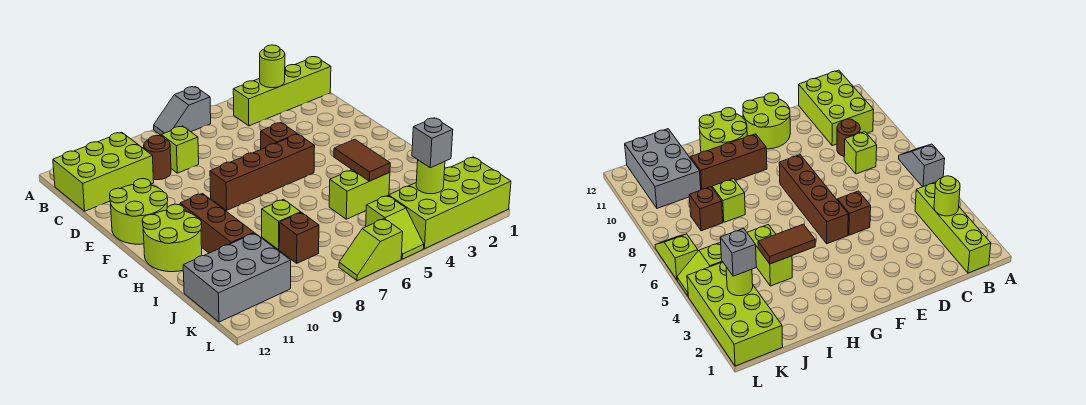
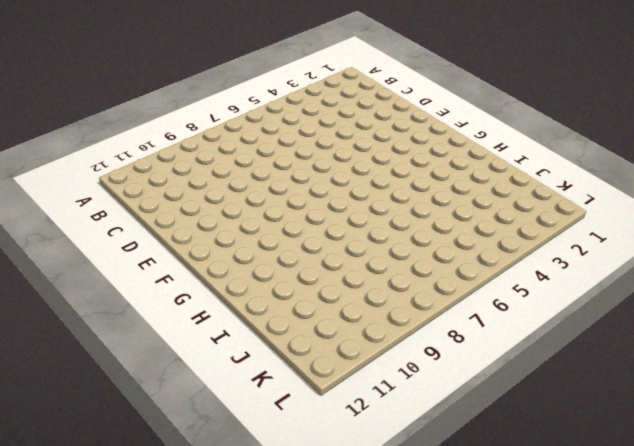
none -> grey 1x2 slope [154,87,211,135]
none -> lime 1x4 brick [233,57,331,126]
none -> lime 2x3 brick [53,132,154,211]

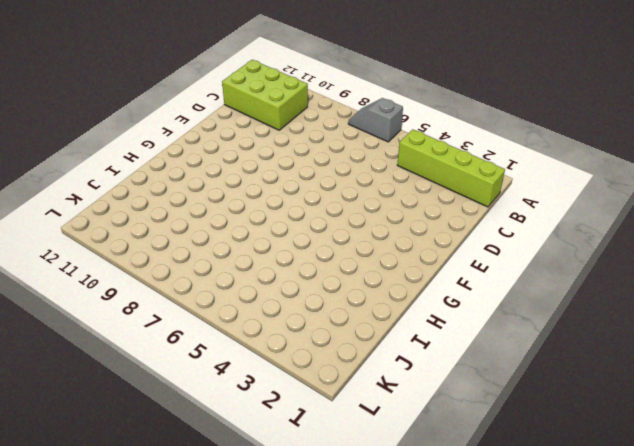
none -> lime 1x1 brick [161,126,199,173]
none -> brown 1x1 round brick [144,136,171,180]
none -> brown 1x1 brick [261,123,297,149]

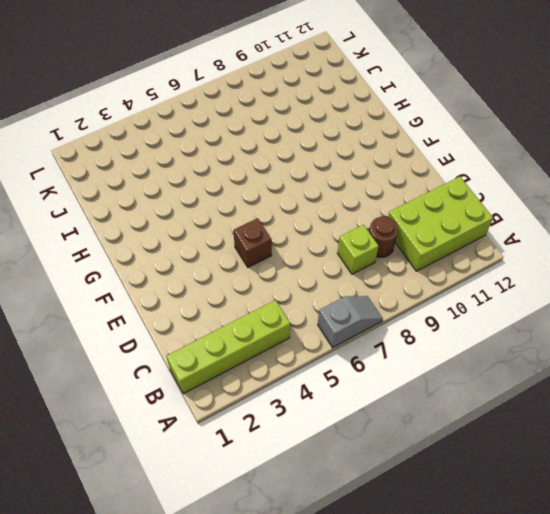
none -> lime 2x2 round brick [110,179,168,244]
none -> brown 1x4 brick [210,134,315,210]
none -> brown 1x3 brick [180,194,254,253]

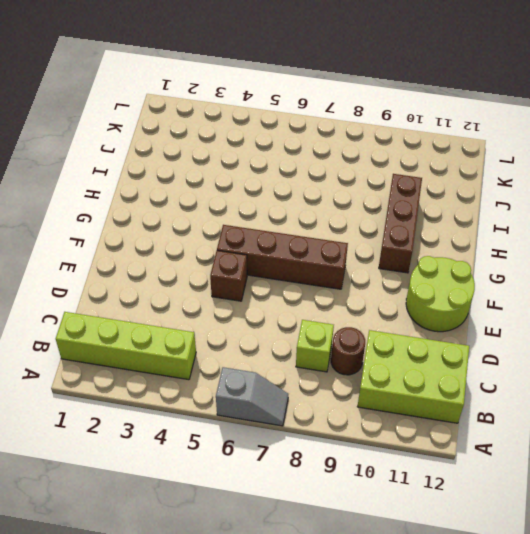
none -> lime 2x2 round brick [142,204,202,272]
none -> lime 1x2 brick [329,170,390,219]
none -> lime 1x1 brick [262,199,301,250]

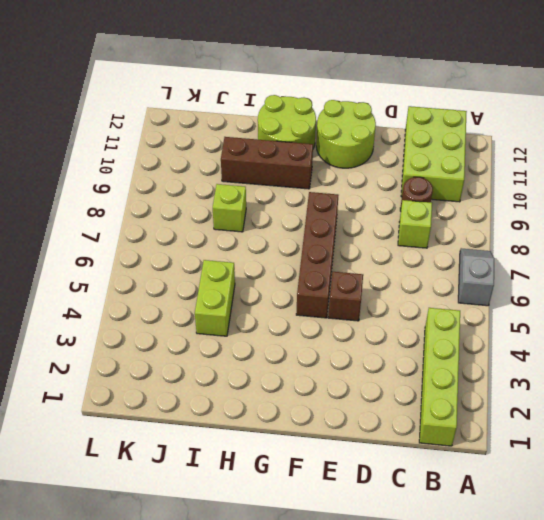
none -> brown 1x1 brick [279,213,319,263]
none -> grey 2x3 brick [183,233,291,322]
none -> lime 2x4 brick [389,157,511,249]

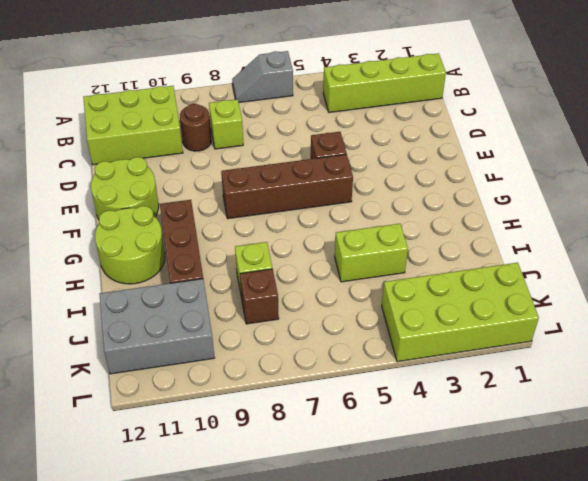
none -> lime 1x2 slope [366,196,424,259]
none -> lime 1x2 slope [339,219,403,281]
none -> lime 1x1 round brick [260,45,285,88]

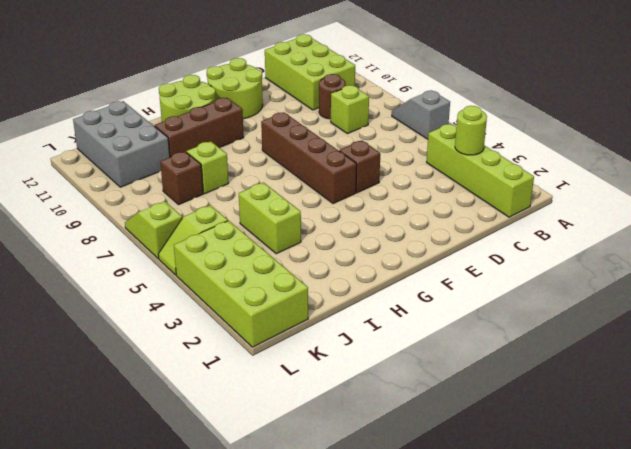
none -> brown 1x2 tile [334,139,390,181]
none -> lime 1x1 round brick [416,160,445,194]
none -> grey 1x1 brick [412,118,453,168]

